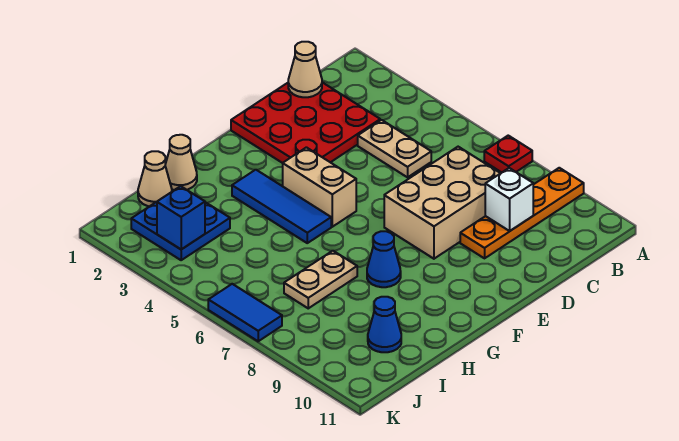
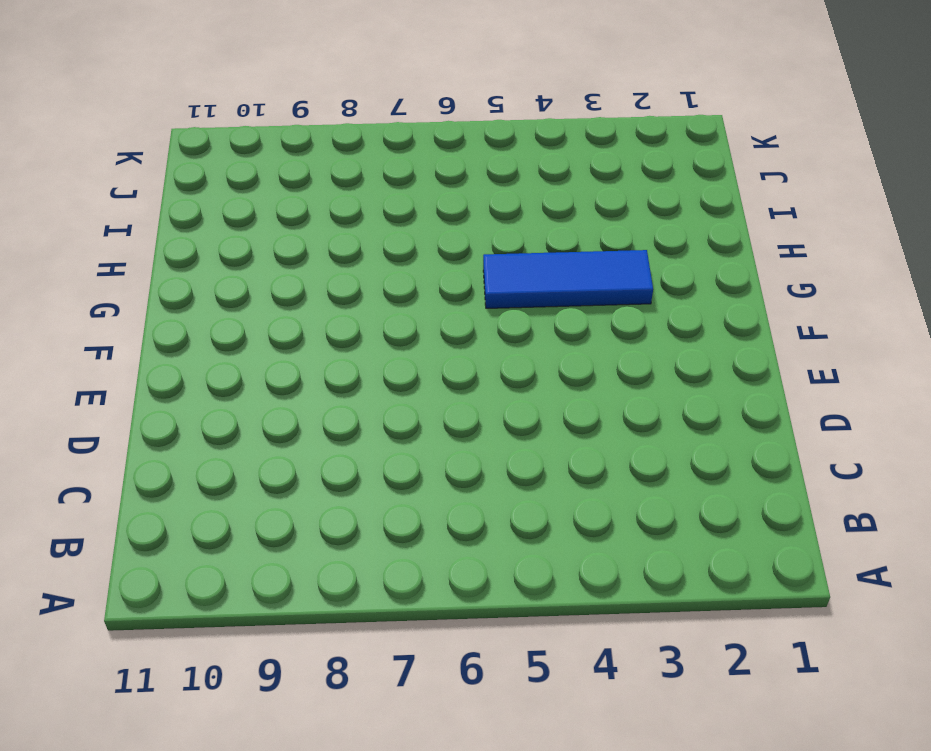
none -> red 1x1 plate [484,136,532,173]
none -> orange 1x4 plate [460,168,584,258]
none -> red 3x3 plate [231,82,380,163]

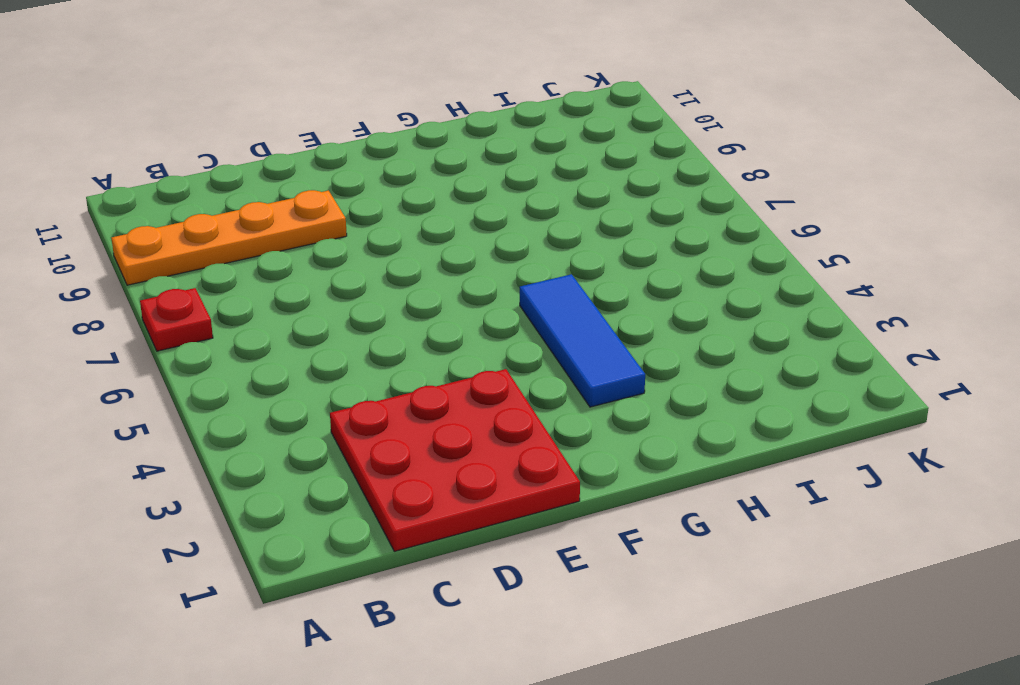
none -> tan 1x2 plate [358,120,431,177]
none -> tan 2x3 brick [384,147,500,259]
none -> tan 1x2 brick [283,147,356,227]

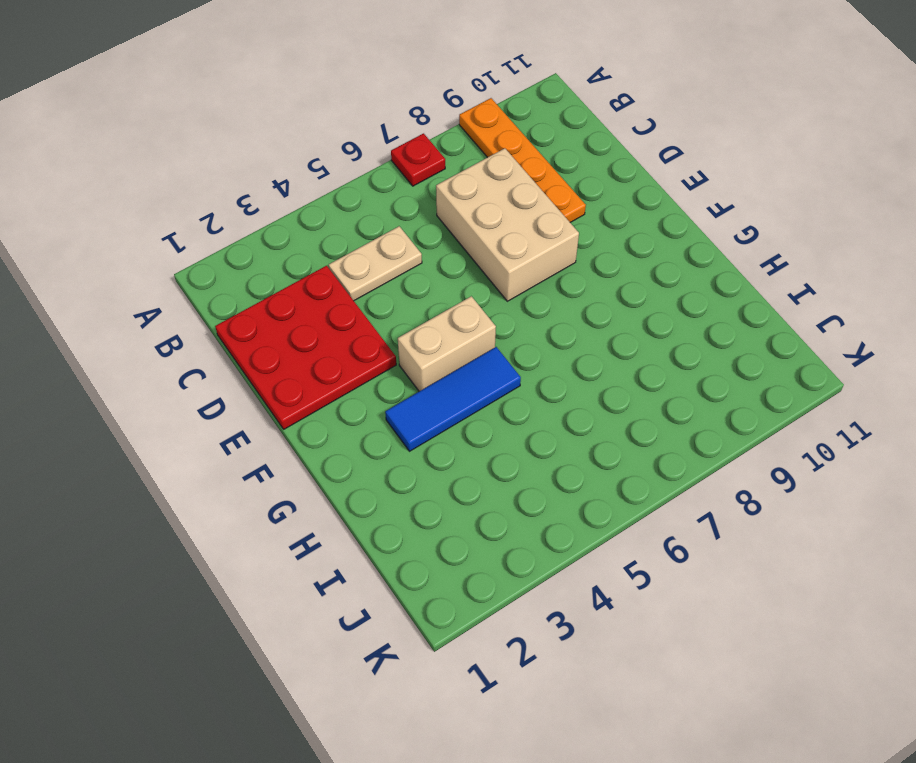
none -> blue 1x1 cone [367,231,401,287]
none -> tan 1x1 cone [165,135,197,190]
none -> tan 1x2 plate [284,251,357,308]

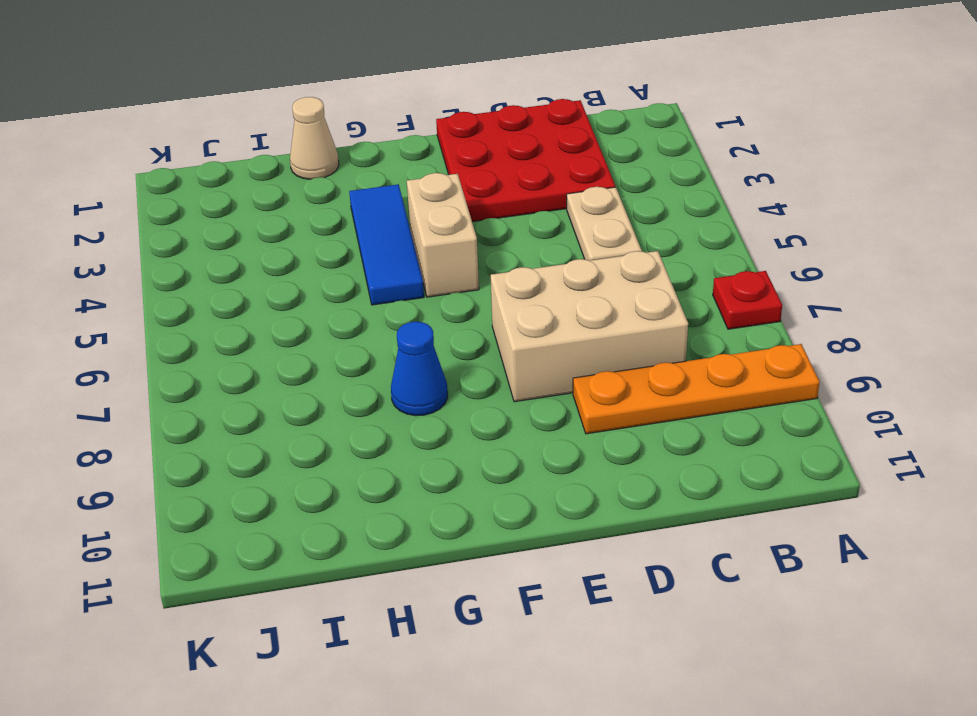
none -> tan 1x2 plate [284,251,357,308]
none -> tan 1x1 cone [138,151,172,206]
none -> blue 2x2 plate [131,202,230,260]

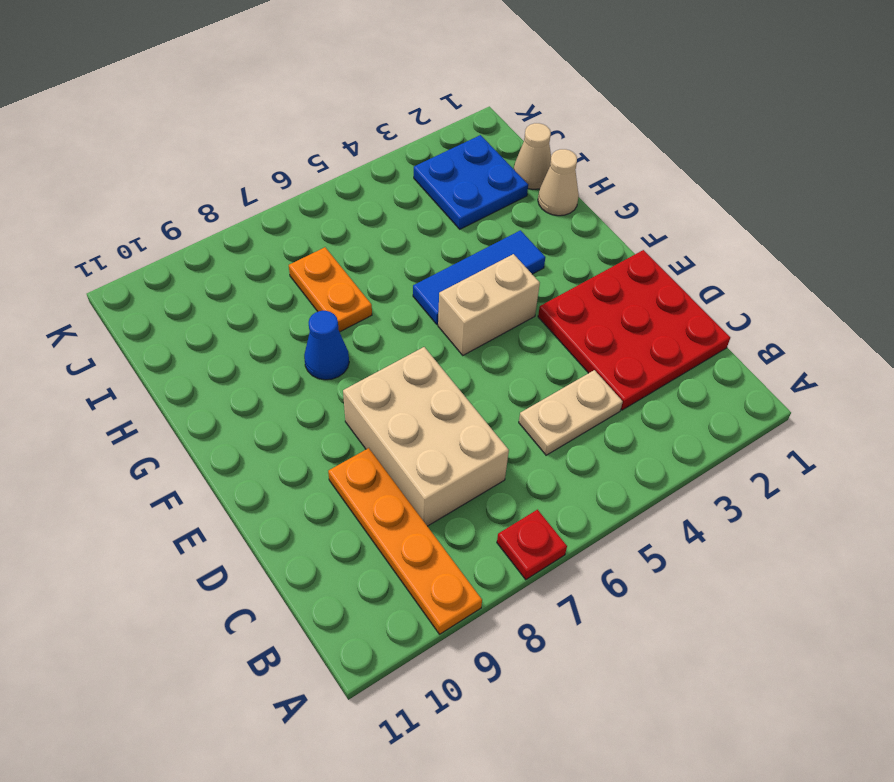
orange 1x2 plate [289,247,372,332] -> tan 1x2 plate [284,251,357,308]
none -> blue 1x1 cone [368,297,401,352]
none -> blue 1x2 tile [208,284,282,341]
none -> tan 1x1 cone [288,42,322,97]

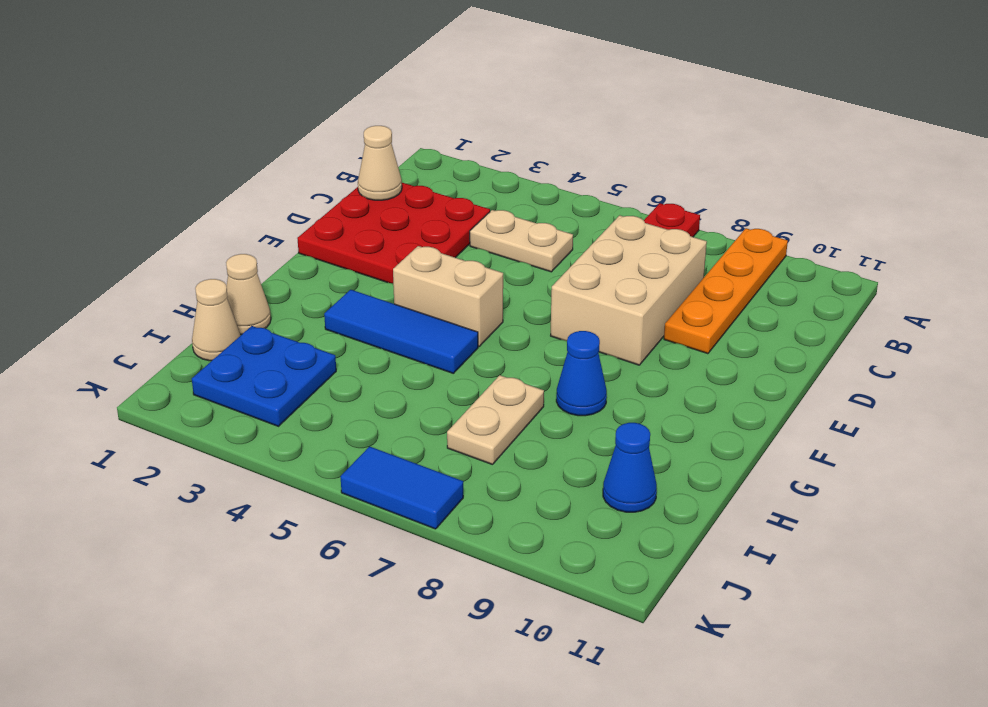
none -> white 1x1 brick [485,168,533,231]
none -> blue 1x1 brick [157,186,205,249]

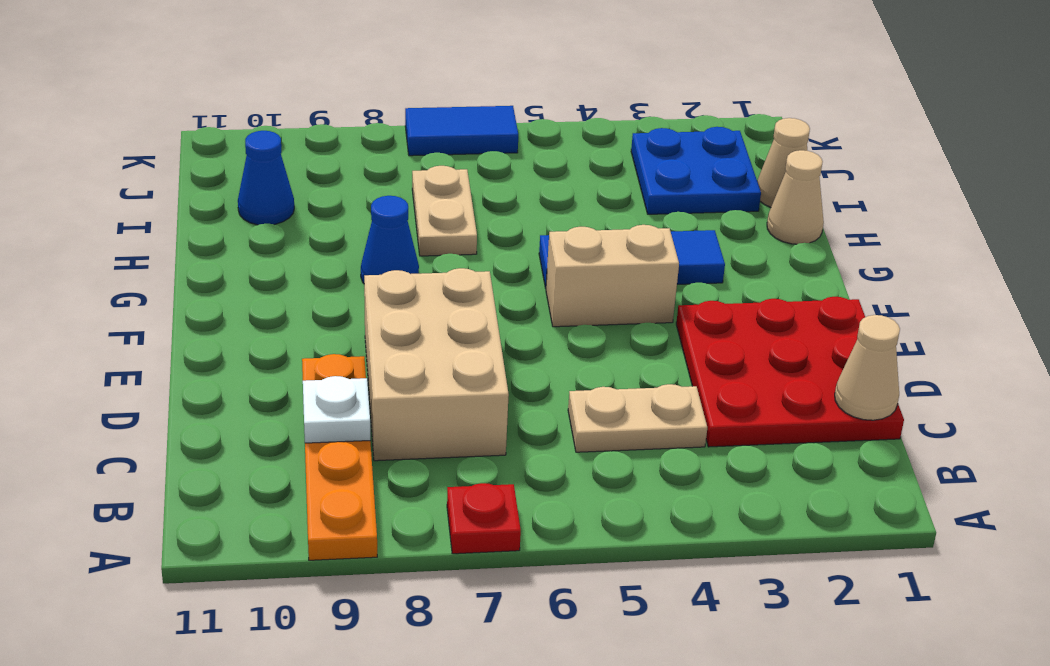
white 1x1 plate [303,376,370,443] -> white 1x1 brick [485,168,533,231]
none -> blue 1x1 brick [157,186,205,249]

